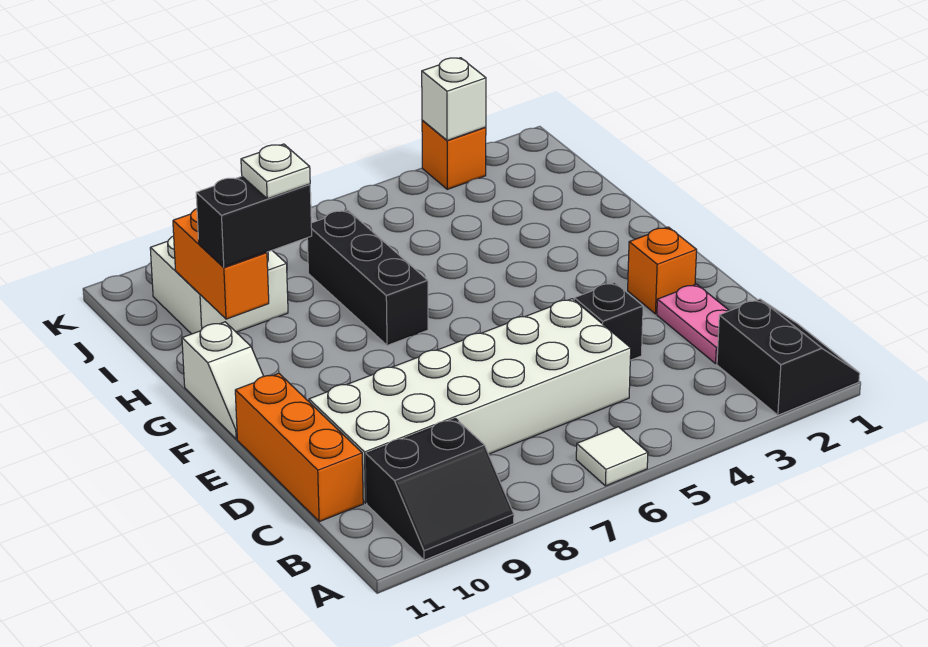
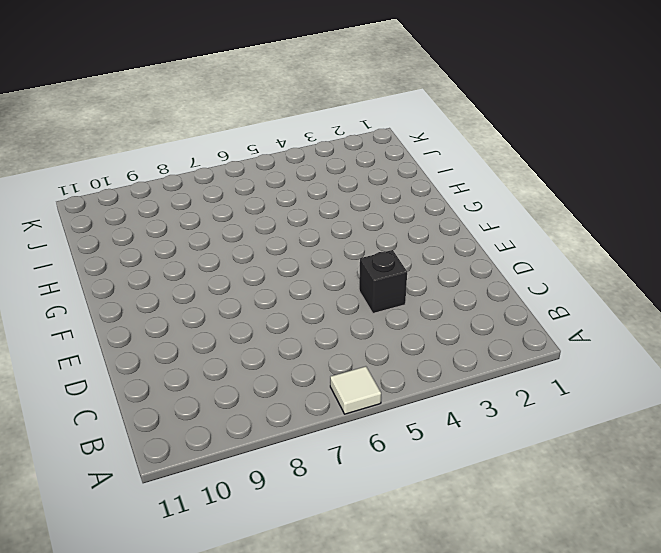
none -> black 2x2 slope [717,299,860,415]
none -> black 2x2 slope [366,418,514,560]
none -> pink 1x2 plate [657,284,729,364]

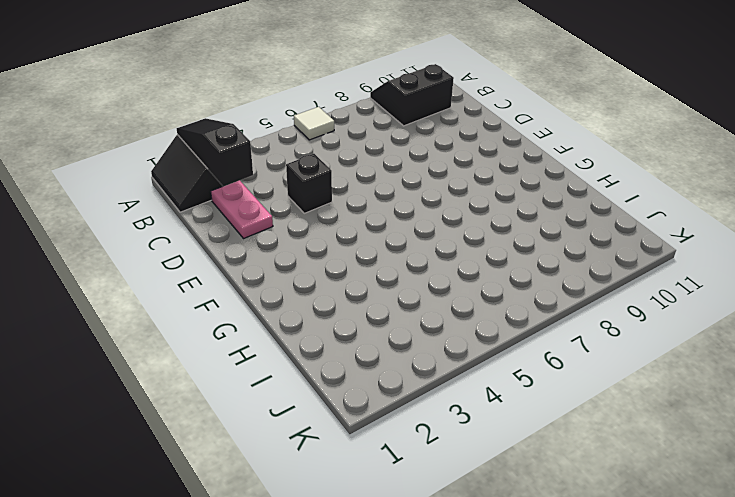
black 1x3 slope [177,118,253,187] -> none
none -> white 2x6 brick [309,299,631,503]
none -> orange 1x3 brick [235,373,363,522]
none -> orange 1x1 brick [628,227,697,314]

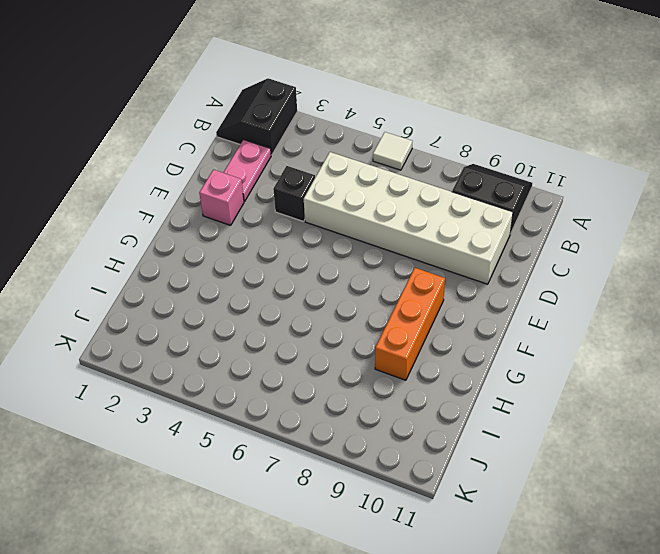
pink 1x1 brick [199,170,244,225] -> orange 1x1 brick [628,227,697,314]
orange 1x3 brick [375,268,445,380] -> orange 1x3 brick moved to [235,373,363,522]
none -> white 1x2 slope [182,322,264,439]
none -> black 1x3 brick [307,210,428,345]
none -> white 2x2 brick [150,236,288,334]

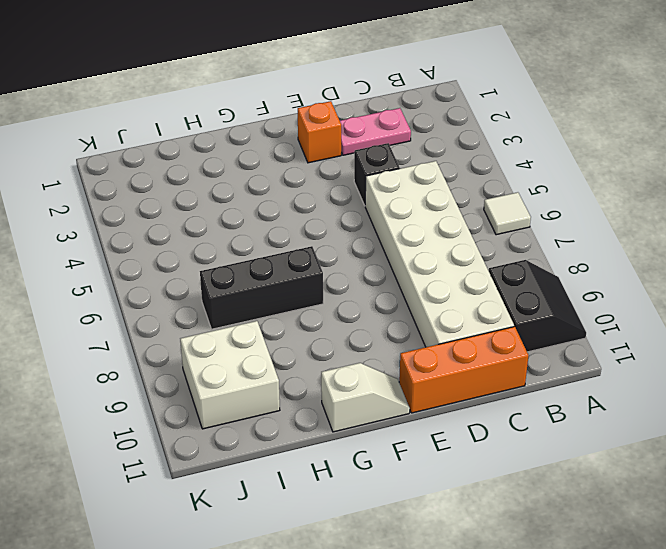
none -> black 2x2 slope [717,299,860,415]
none -> orange 1x1 brick [422,121,486,189]
none -> orange 1x2 brick [173,209,269,319]

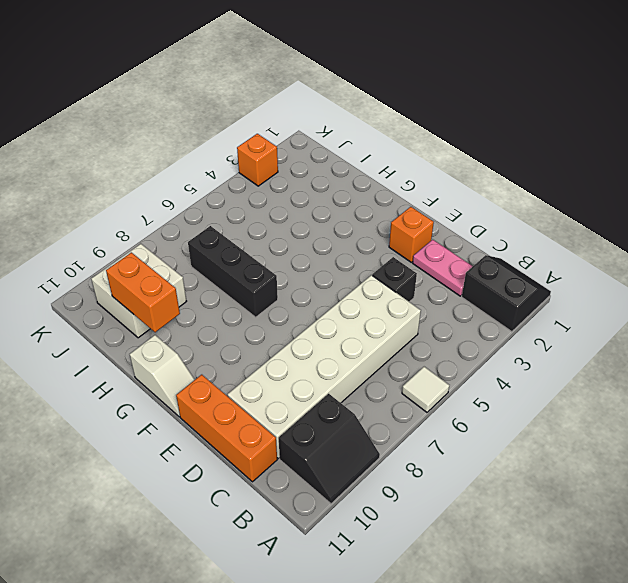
none -> white 1x1 brick [422,58,486,141]
none -> black 1x2 brick [196,176,312,267]
none -> white 1x1 plate [241,144,310,199]

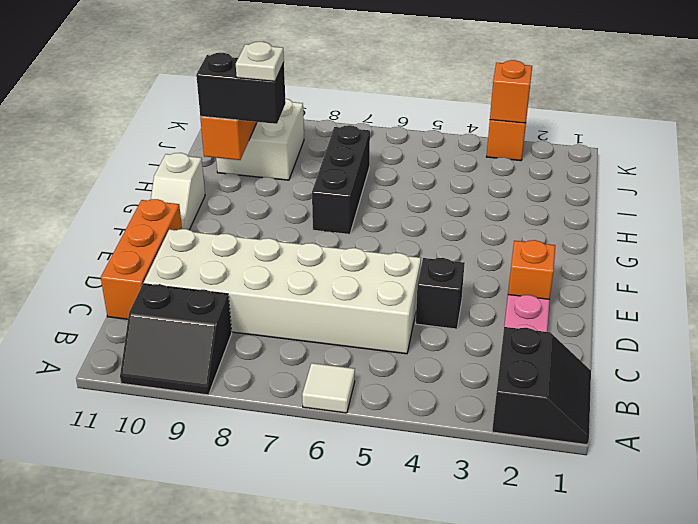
orange 1x1 brick [490,60,532,123] -> white 1x1 brick [422,58,486,141]

